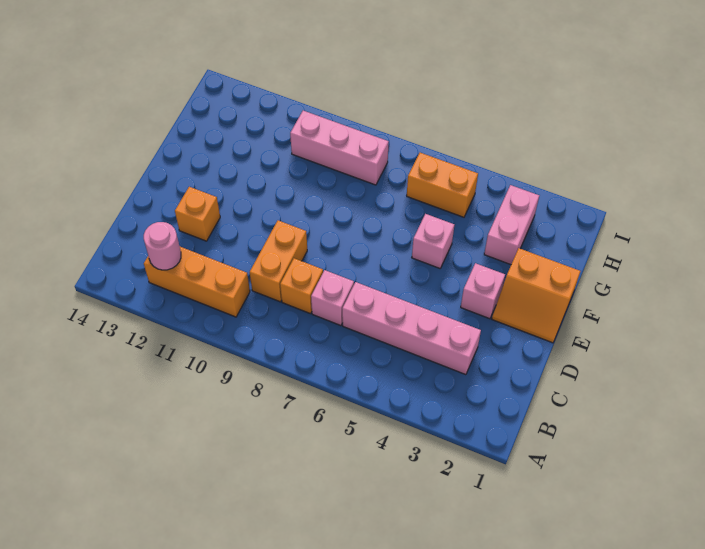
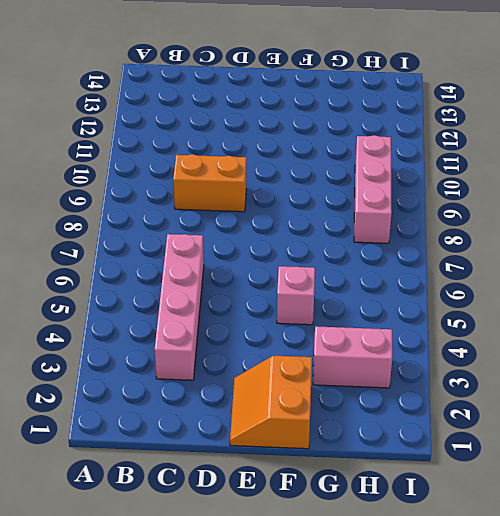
none -> orange 1x3 brick [144,247,250,317]
none -> pink 1x1 brick [311,270,354,326]
none -> orange 1x1 brick [280,258,323,314]

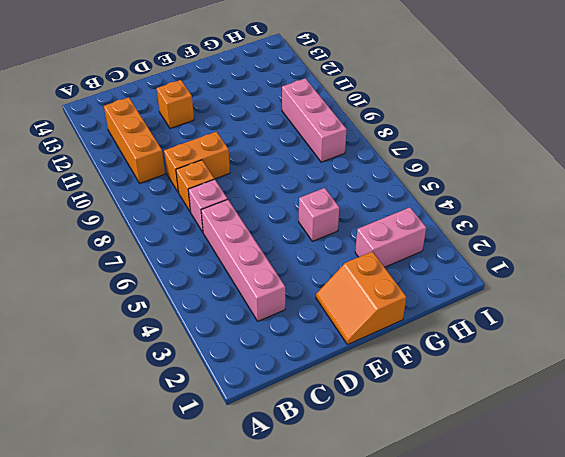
none -> pink 1x1 brick [461,263,505,319]
none -> orange 1x2 brick [407,153,478,217]
none -> pink 1x1 round brick [144,222,181,270]

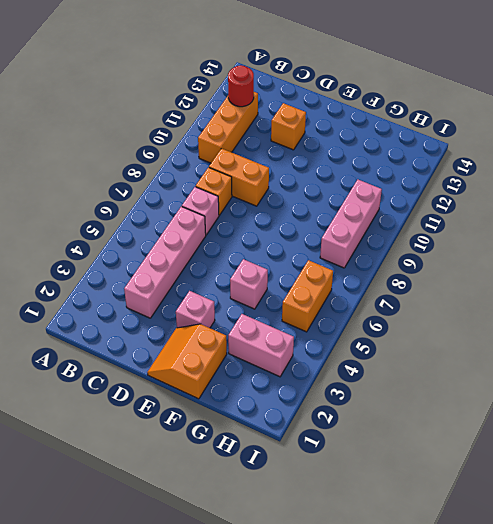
red 1x1 round brick [228,65,254,107] -> pink 1x1 round brick [144,222,181,270]

